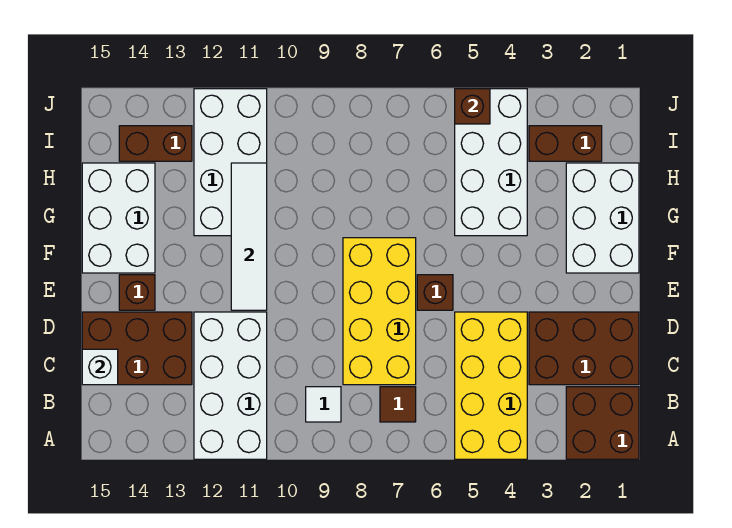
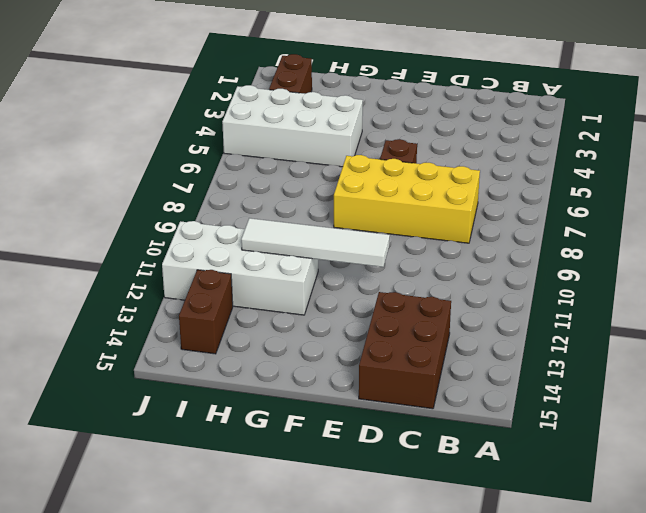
none -> brown 2x2 brick [566,387,639,459]
none -> yellow 2x4 brick [455,312,527,459]
none -> white 2x4 brick [194,312,267,459]

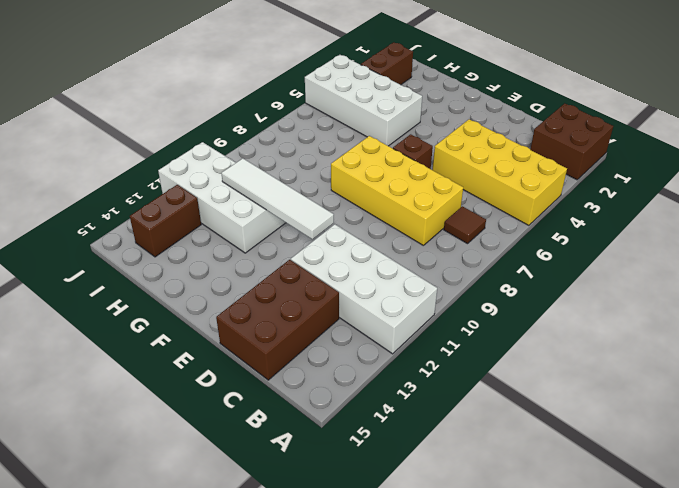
none -> white 1x1 tile [306,387,341,422]
none -> brown 2x3 brick [529,312,639,385]
none -> brown 1x1 brick [119,275,155,310]

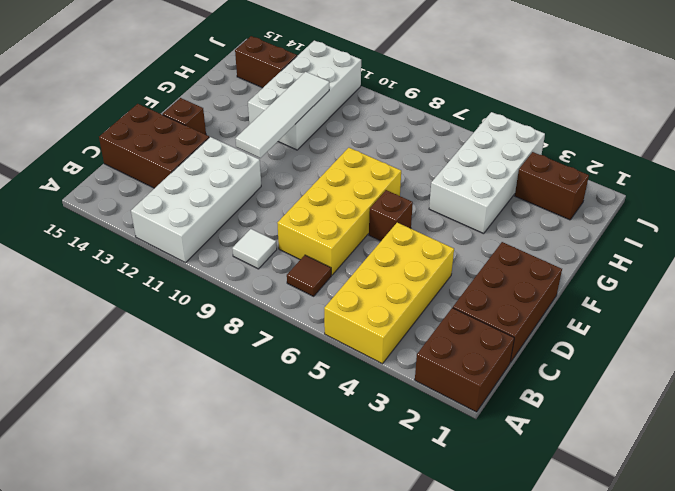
brown 2x3 brick [453,242,562,362] -> brown 2x3 brick turned to [529,312,639,385]
none -> white 2x3 brick [566,163,639,273]
none -> white 2x3 brick [82,163,155,273]
none -> white 1x1 brick [82,349,118,385]

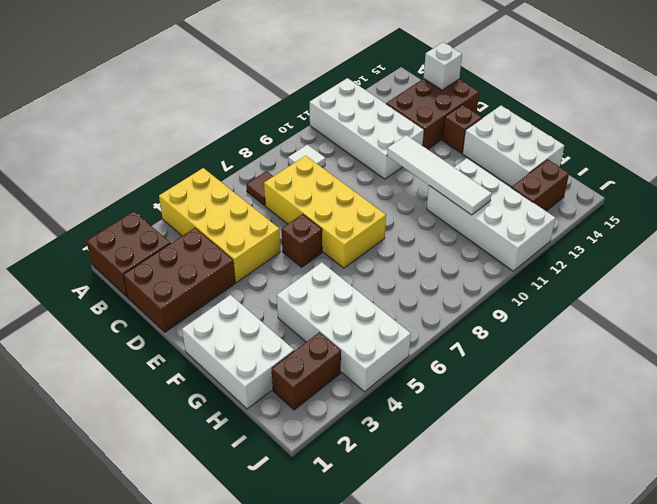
none -> brown 1x1 brick [455,89,490,124]

